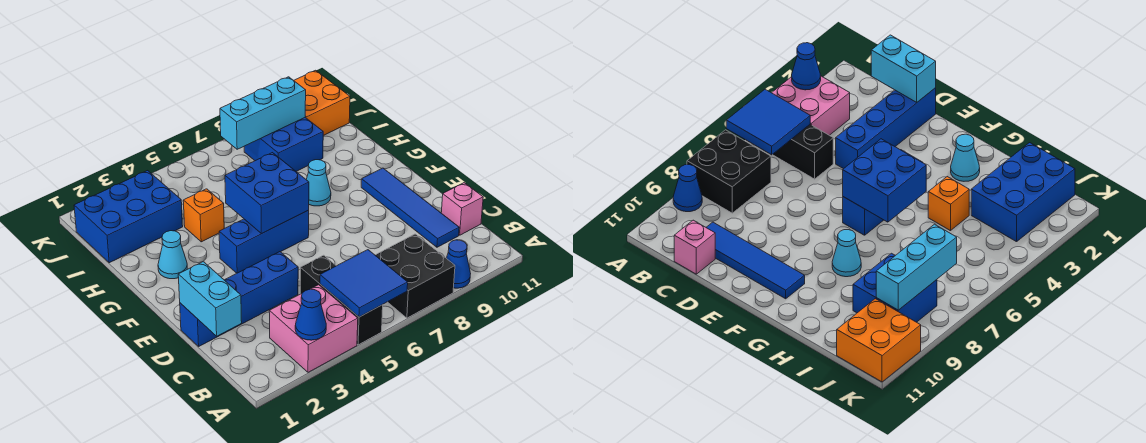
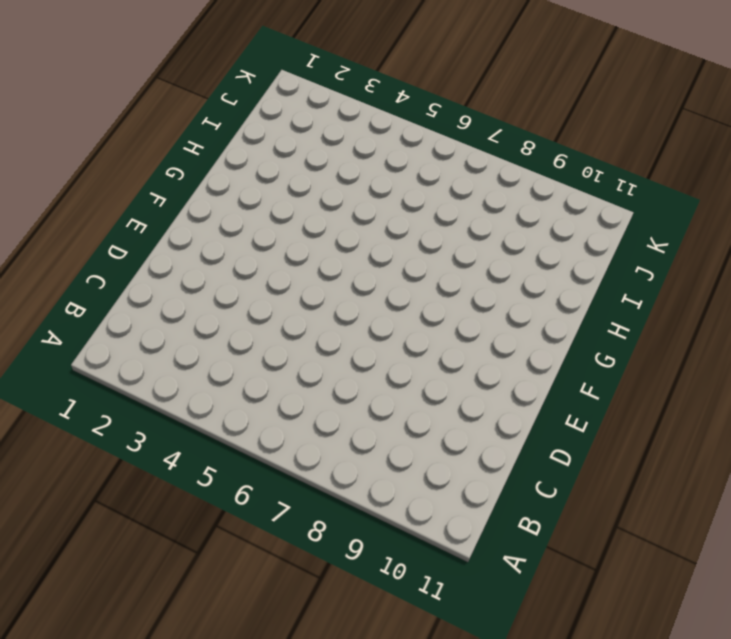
none -> pink 2x2 brick [269,285,358,372]
none -> black 1x3 brick [300,255,383,345]
none -> black 2x2 brick [375,234,455,318]

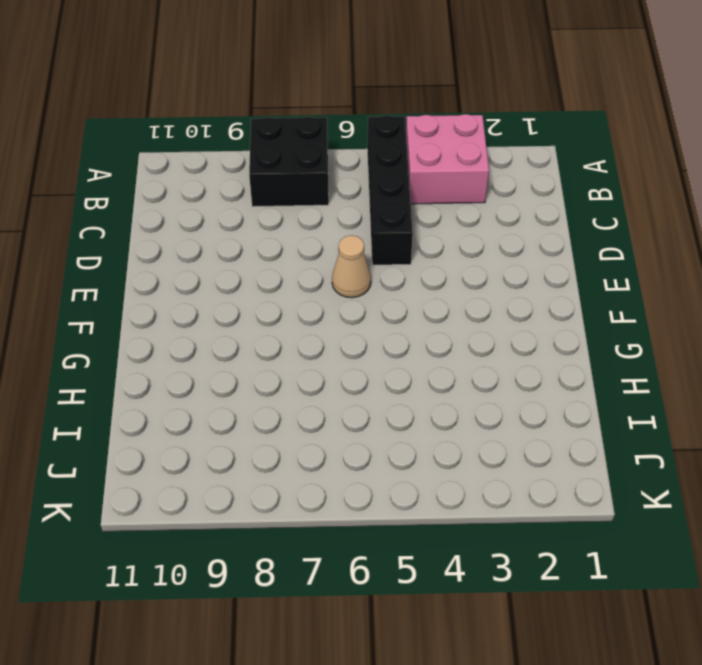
black 1x4 brick [367,115,413,265] -> black 1x3 brick [300,255,383,345]
tan 1x1 cone [332,235,371,298] -> none
none -> blue 1x1 cone [446,240,471,288]
none -> blue 1x4 tile [361,168,459,247]
none -> pink 1x1 brick [441,183,483,235]

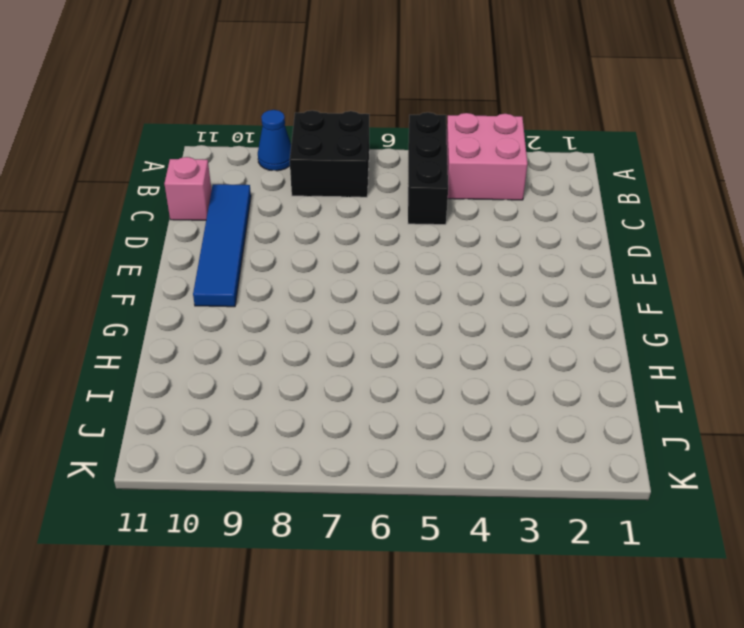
none -> blue 1x4 brick [180,252,298,346]
none -> blue 1x3 brick [219,210,309,273]
none -> cyan 1x1 cone [158,231,187,279]

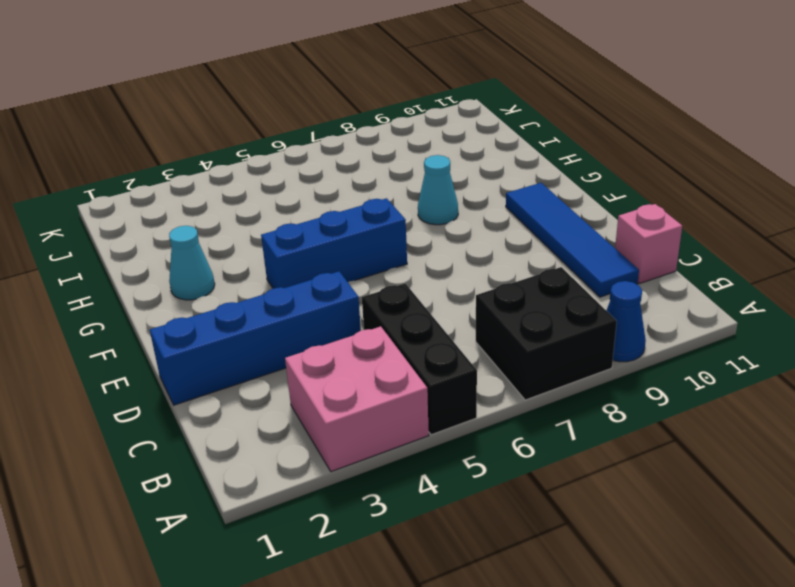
none -> orange 1x1 brick [183,189,224,242]
none -> blue 2x3 brick [74,171,183,263]
none -> blue 2x2 brick [244,118,323,171]

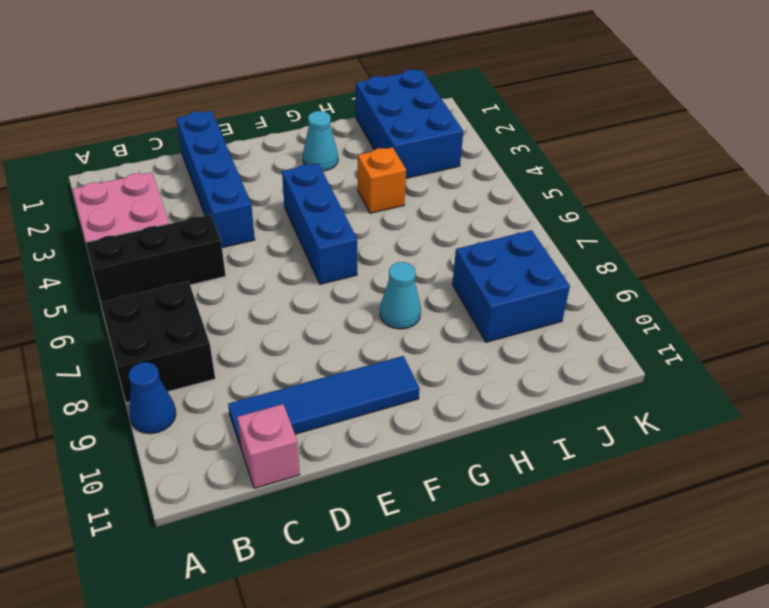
none -> orange 2x2 brick [294,70,350,136]
none -> blue 1x1 cone [295,289,326,340]
none -> blue 2x2 tile [320,250,408,317]

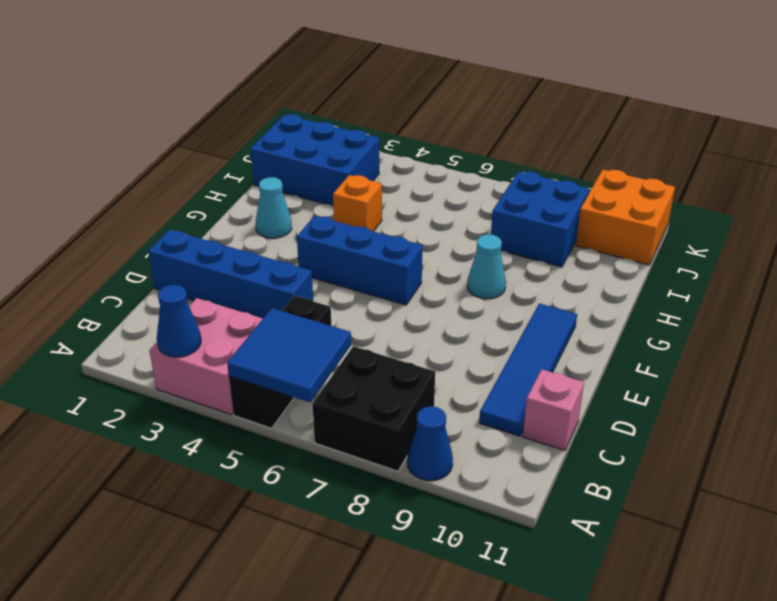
none -> cyan 1x2 brick [178,262,242,336]
none -> blue 2x2 brick [225,153,309,234]
none -> cyan 1x3 brick [220,77,306,149]

